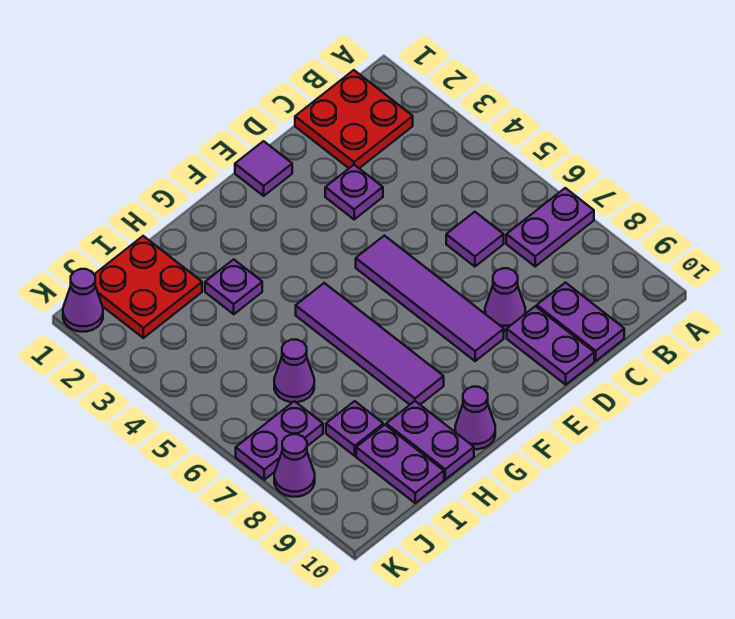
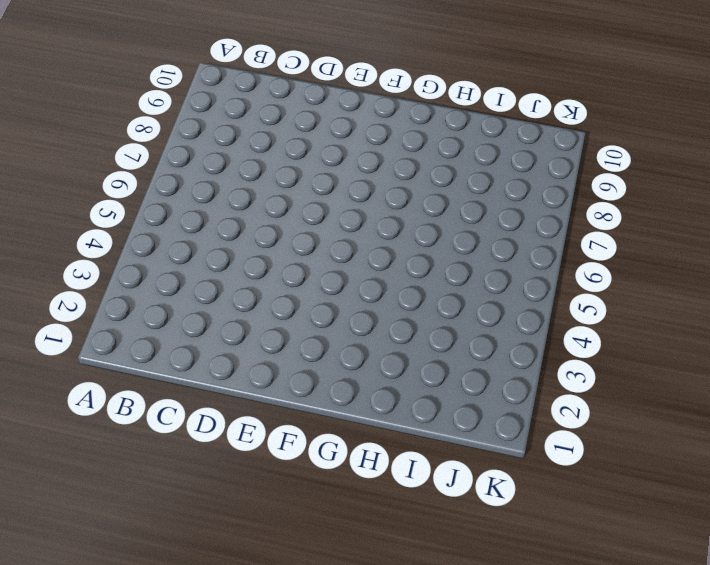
none -> purple 1x2 plate [506,188,594,266]
none -> red 2x2 plate [295,70,413,168]
none -> purple 1x1 tile [446,212,504,267]

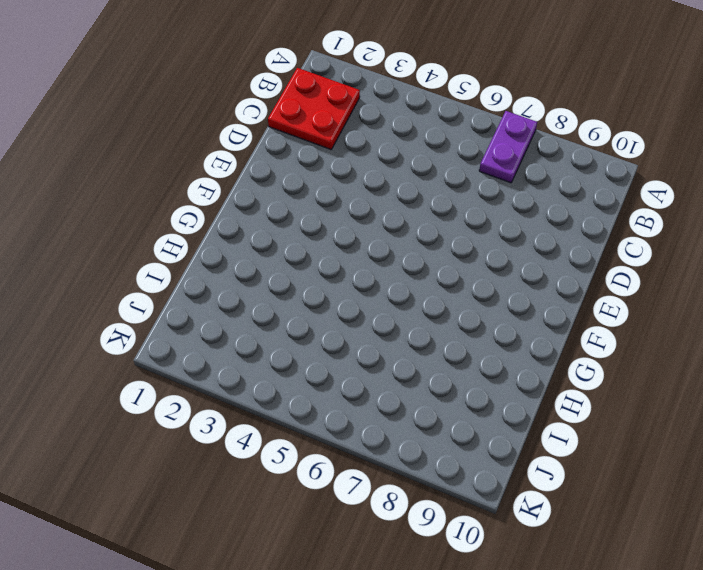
none -> purple 1x1 tile [446,212,504,267]
none -> purple 1x2 plate [537,283,624,361]
none -> purple 1x1 plate [325,165,383,219]

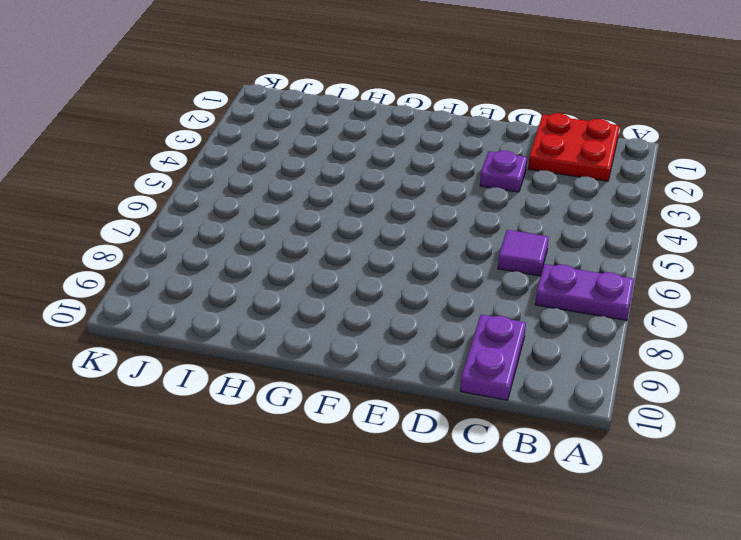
none -> purple 1x1 cone [485,268,525,331]
none -> purple 1x2 plate [507,306,594,385]
none -> purple 1x1 tile [235,141,292,196]

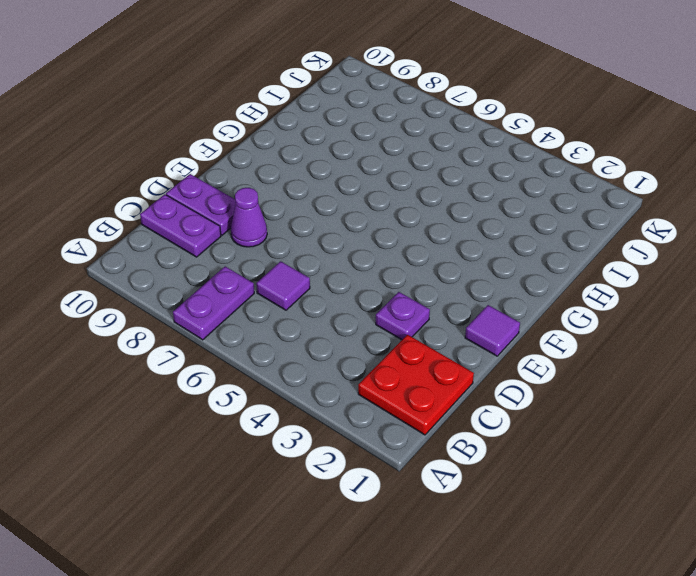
none -> purple 1x4 tile [356,236,504,361]
none -> purple 1x4 tile [296,283,444,405]
none -> purple 1x1 cone [455,387,495,449]

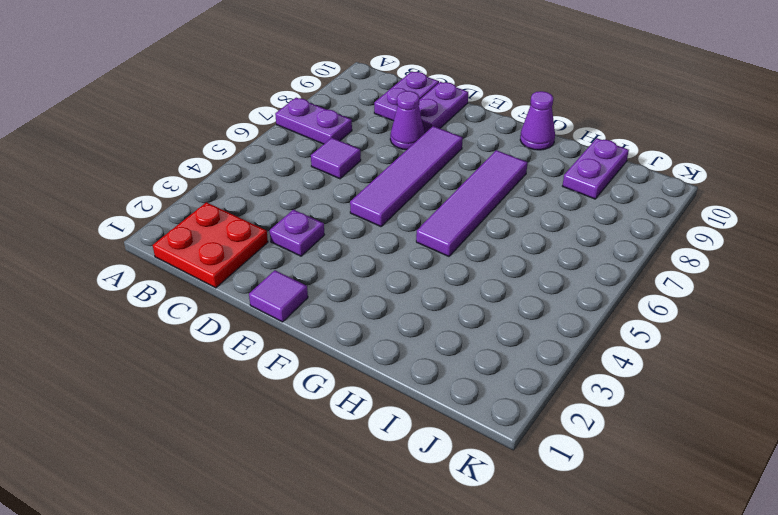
none -> purple 1x1 plate [205,259,262,314]
none -> purple 1x2 plate [386,401,474,479]
none -> red 2x2 plate [94,236,202,338]

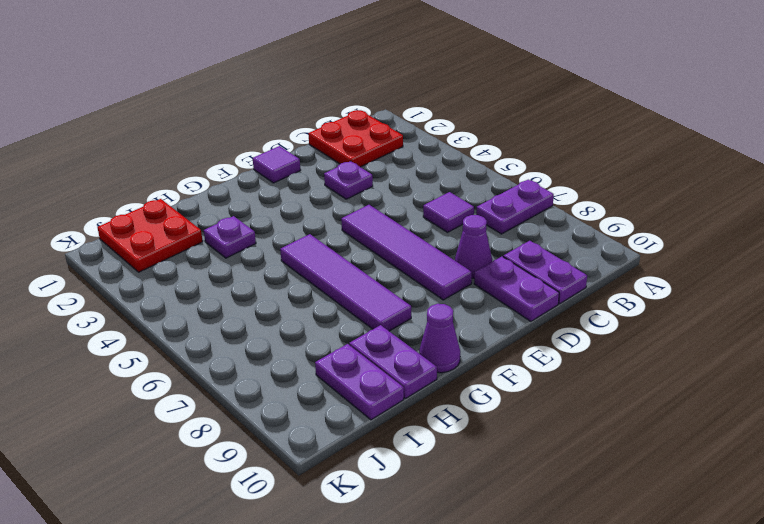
none -> purple 1x1 cone [274,340,314,402]
none -> purple 1x1 plate [326,401,383,456]
none -> purple 1x2 plate [236,401,323,480]

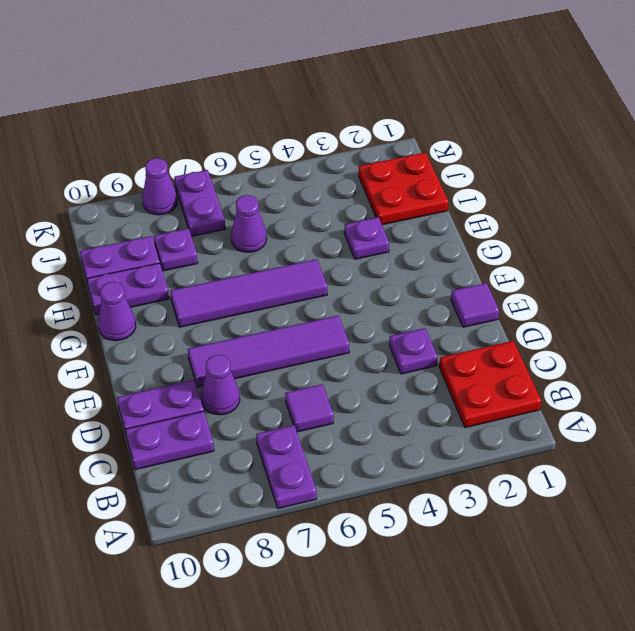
none -> purple 1x1 cone [63,269,103,332]

